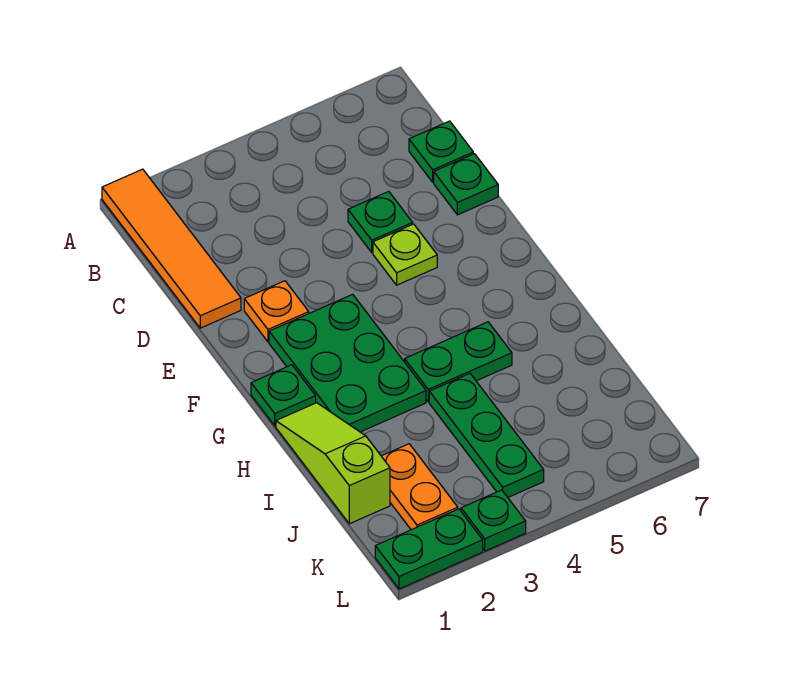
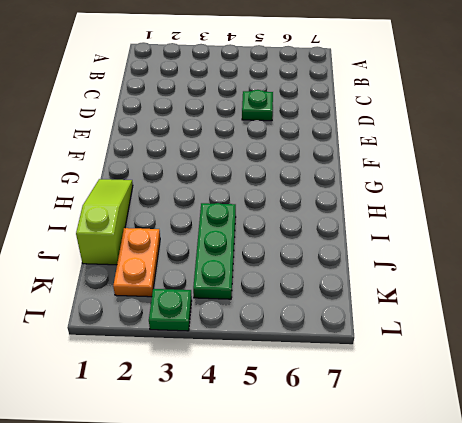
none -> orange 1x4 tile [102,169,241,328]
none -> green 1x1 plate [409,121,473,182]
none -> green 1x1 plate [434,154,498,215]

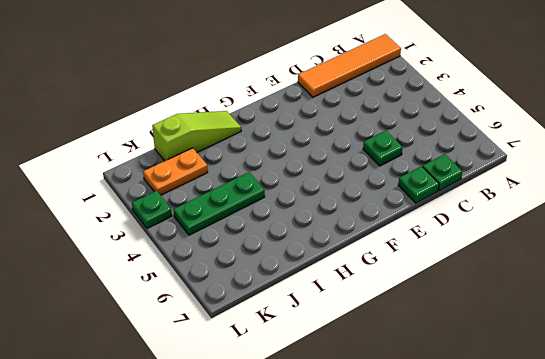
none -> orange 1x1 plate [244,281,309,342]
none -> lime 1x1 plate [373,224,437,285]
none -> green 2x3 plate [269,294,426,432]

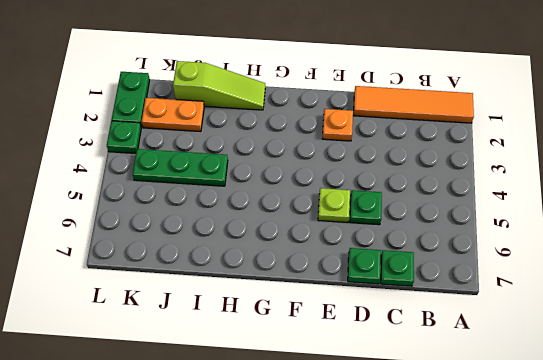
none -> green 2x3 plate [269,294,426,432]
none -> green 1x1 plate [251,365,316,426]
none -> green 1x2 plate [405,322,512,402]

